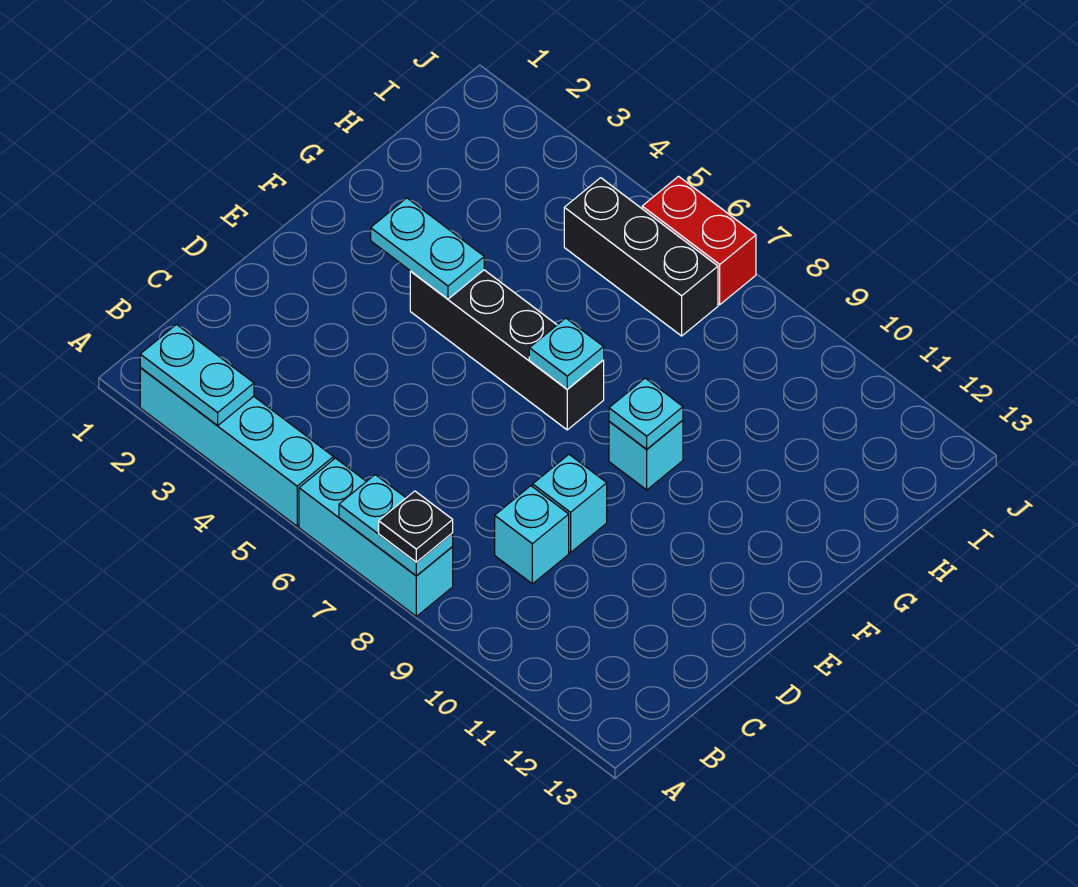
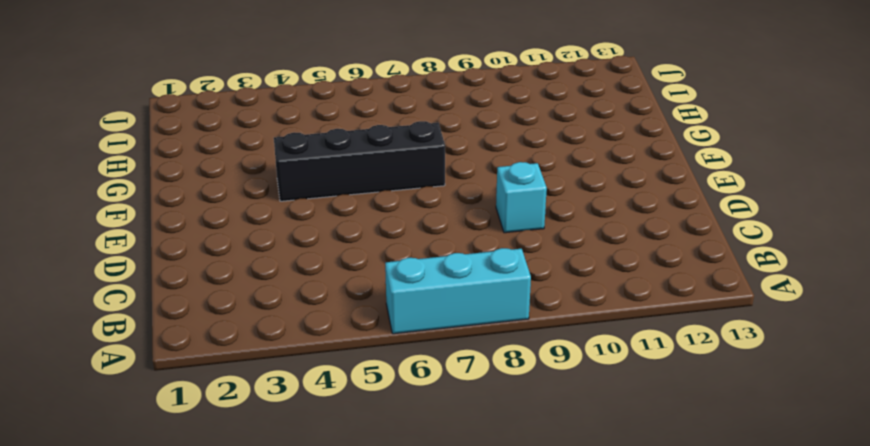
none -> cyan 1x4 brick [140,367,334,526]
none -> cyan 1x1 brick [495,486,569,584]
none -> cyan 1x1 brick [609,420,683,490]

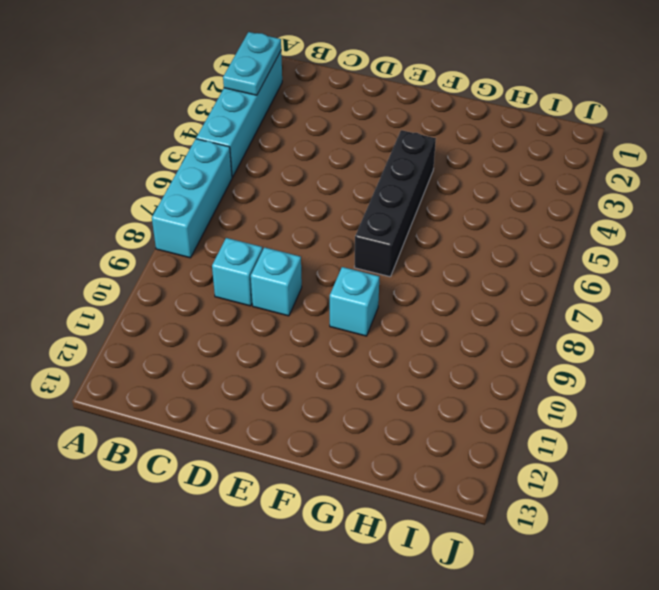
none -> black 1x3 brick [564,178,718,336]
none -> red 1x2 brick [642,176,756,305]
none -> cyan 1x2 plate [339,475,453,576]

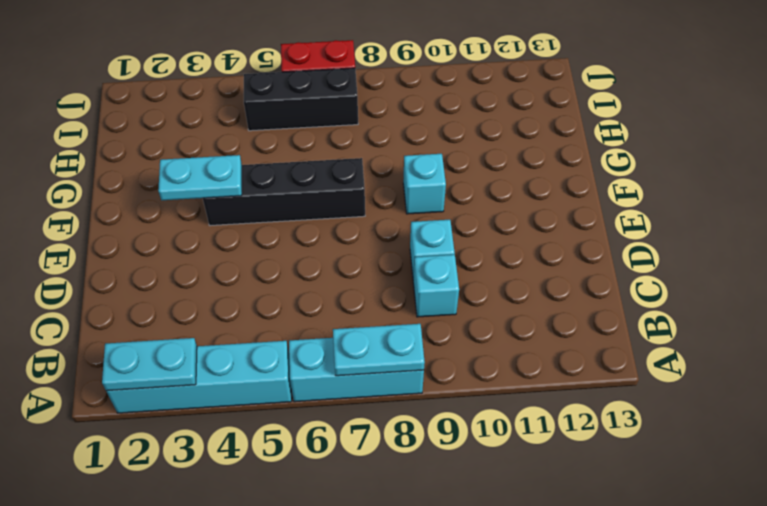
none -> cyan 1x1 plate [529,318,604,389]
none -> cyan 1x1 plate [609,378,683,449]
none -> black 1x1 plate [379,491,453,562]

